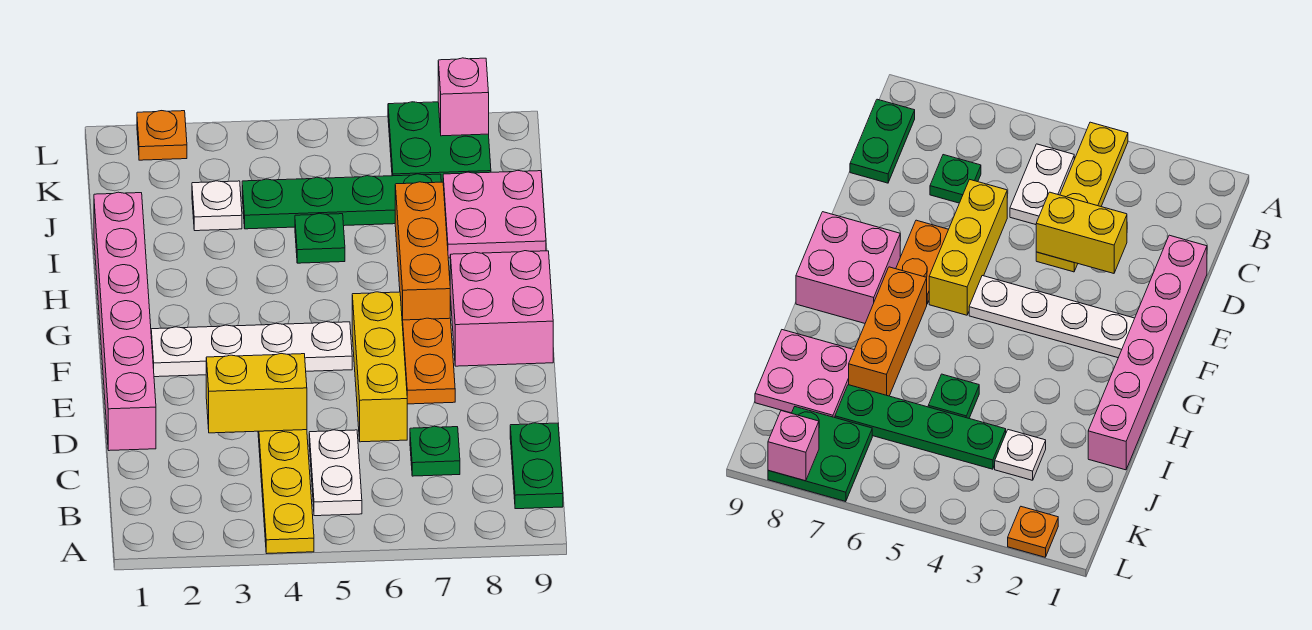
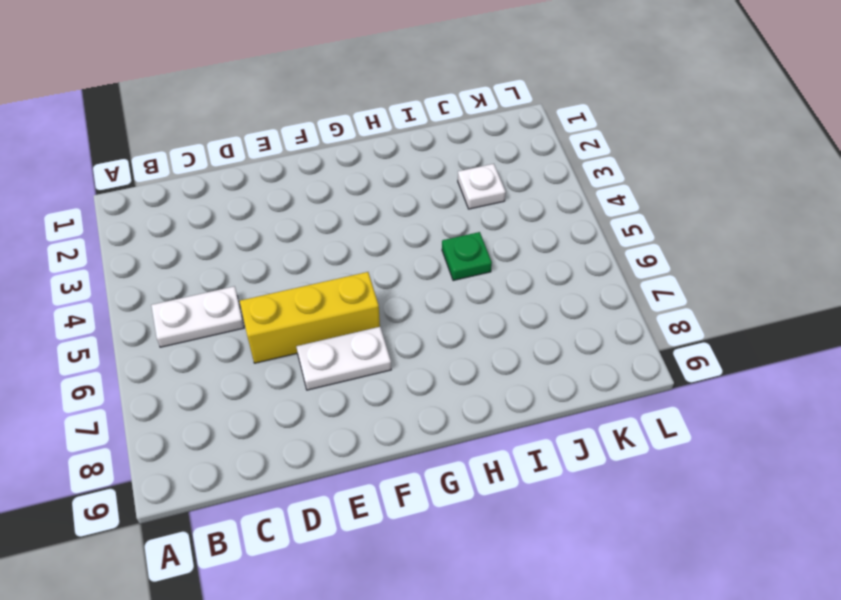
white 1x2 plate [296,327,391,390] -> orange 1x2 plate [403,318,455,404]
none -> yellow 1x4 plate [258,430,314,553]
none -> green 1x2 plate [510,423,563,509]
none -> green 1x1 plate [410,426,460,476]

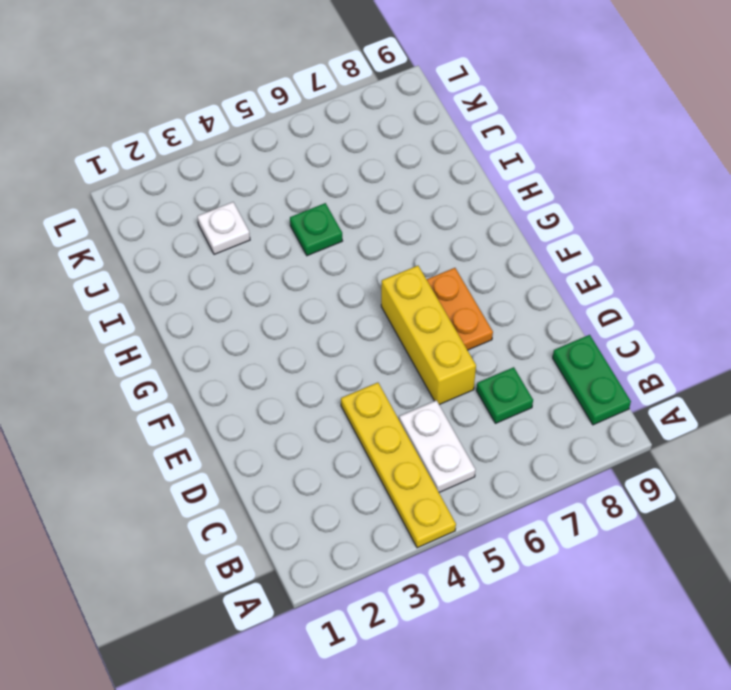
none -> pink 1x6 brick [94,192,156,451]
none -> white 1x4 plate [151,322,352,377]
none -> pink 2x2 brick [450,251,553,366]

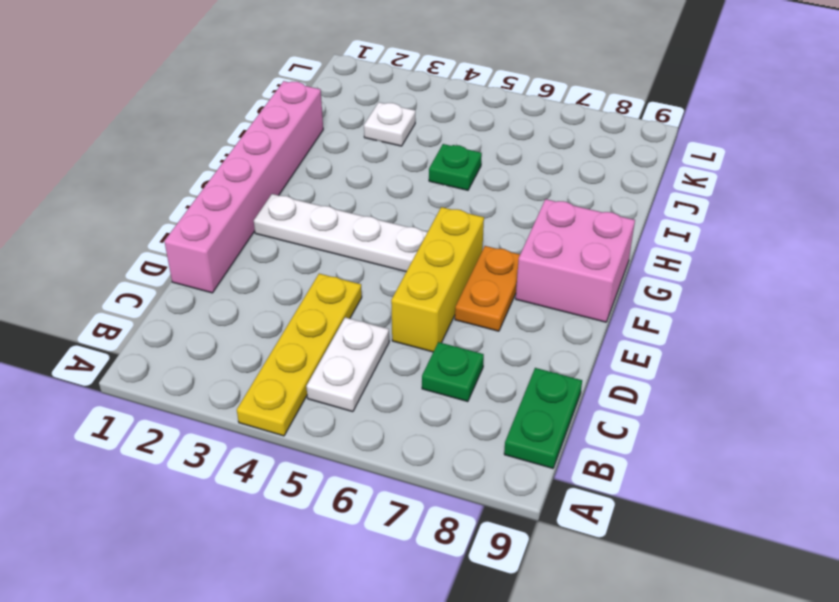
none -> orange 1x3 brick [395,182,450,326]
none -> pink 2x2 plate [443,171,546,258]
none -> green 1x4 plate [242,174,441,229]

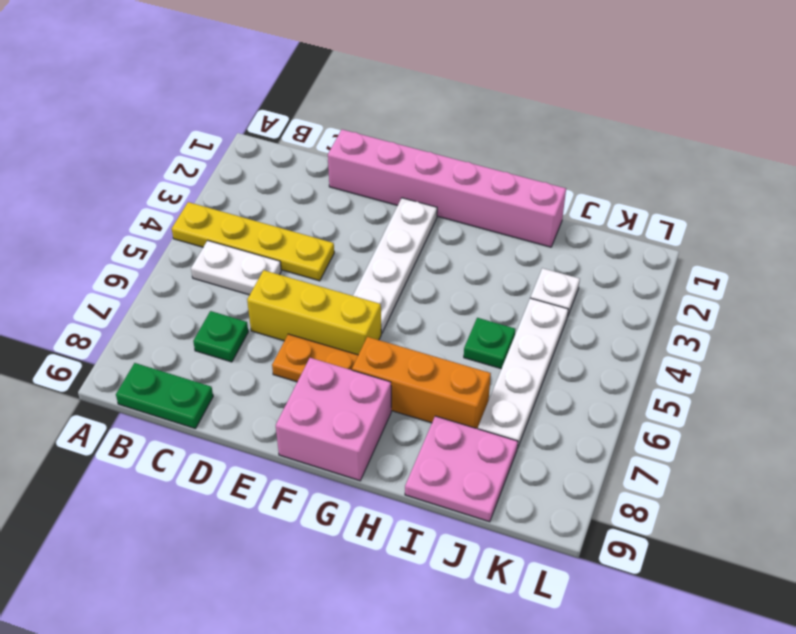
white 1x4 plate [478,298,568,449] -> green 1x4 plate [242,174,441,229]
none -> green 2x2 plate [388,102,491,182]
none -> orange 1x1 plate [137,111,187,160]
none -> yellow 1x2 brick [206,354,307,433]

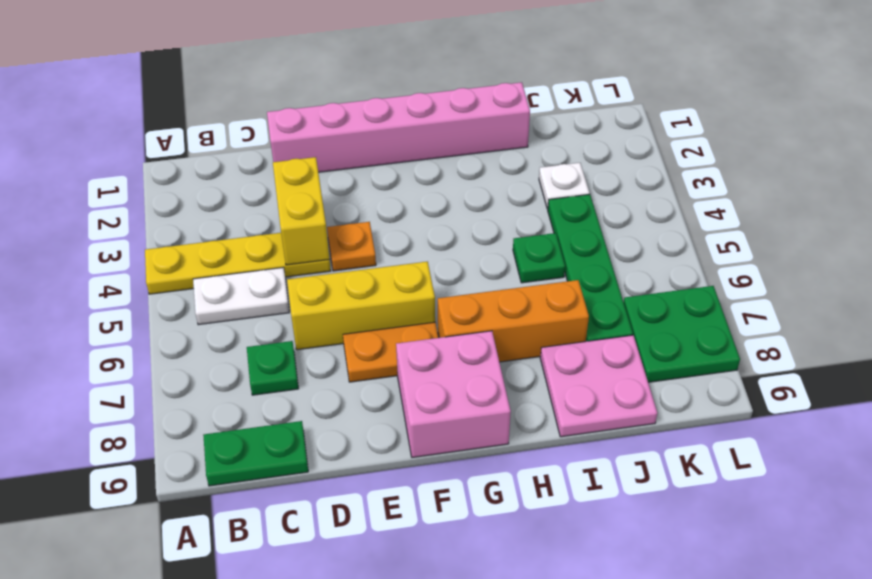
orange 1x1 plate [327,222,376,271] -> orange 1x1 plate moved to [137,111,187,160]
none -> white 1x4 plate [151,322,352,377]
none -> pink 1x1 brick [438,58,489,136]

